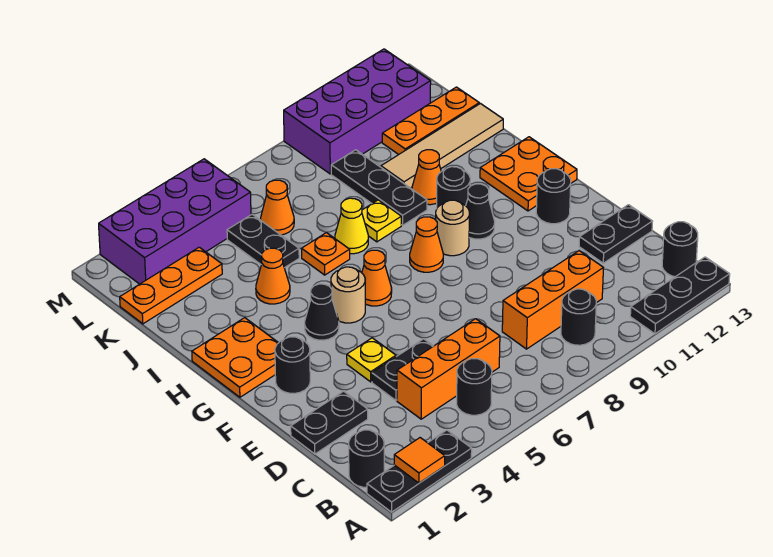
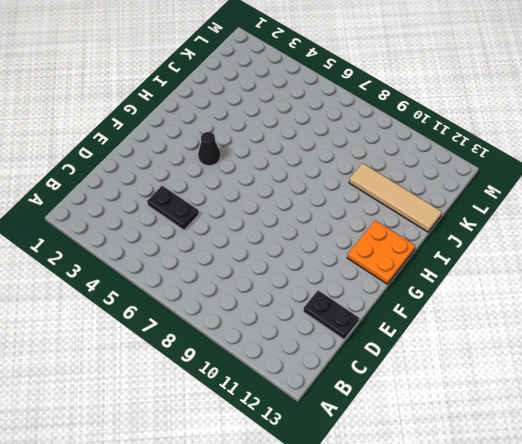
none -> black 1x3 plate [367,430,472,512]
none -> black 1x3 plate [630,257,730,334]
none -> black 1x1 round brick [349,430,384,487]
none -> black 1x1 round brick [457,359,492,415]

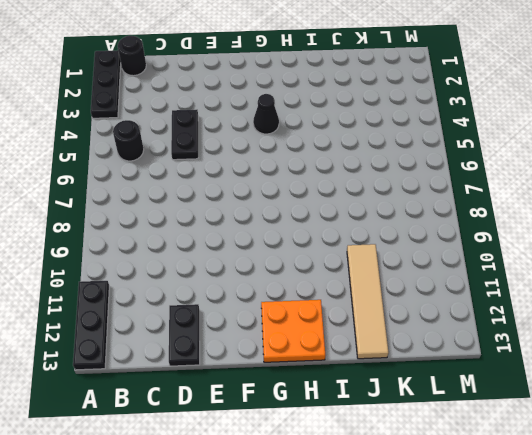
none -> black 1x1 round brick [561,289,596,345]
none -> black 1x1 round brick [662,222,698,277]
none -> orange 1x3 brick [397,319,500,419]
none -> orange 1x3 brick [502,251,603,349]

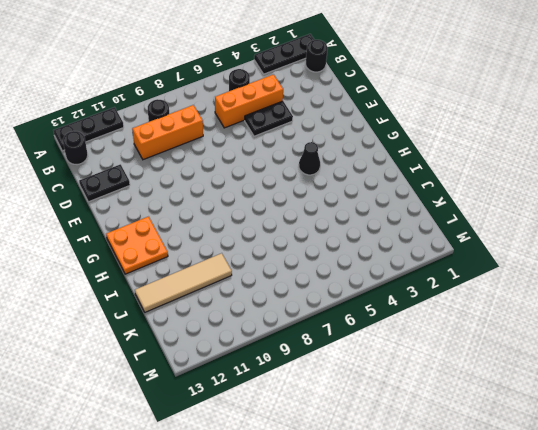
none -> black 1x2 plate [291,391,368,454]
none -> yellow 1x1 plate [347,338,396,382]
none -> black 1x1 round brick [275,337,310,393]
none -> black 1x1 round brick [536,169,571,224]

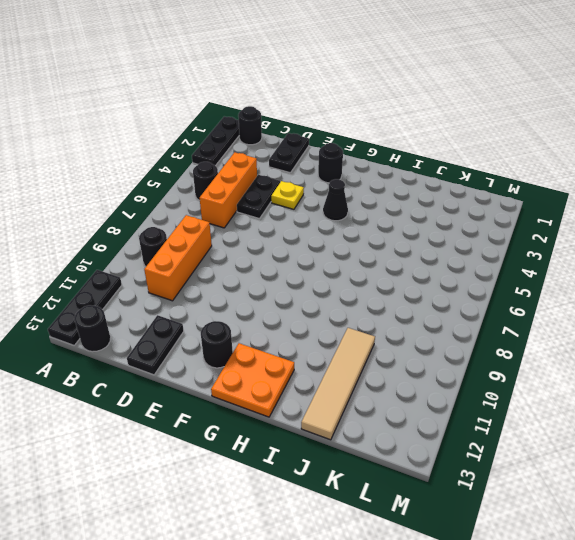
none -> orange 2x2 plate [192,318,278,397]
none -> tan 1x1 round brick [331,267,365,323]
none -> orange 1x1 cone [362,250,392,306]
none -> orange 1x1 cone [410,217,443,272]

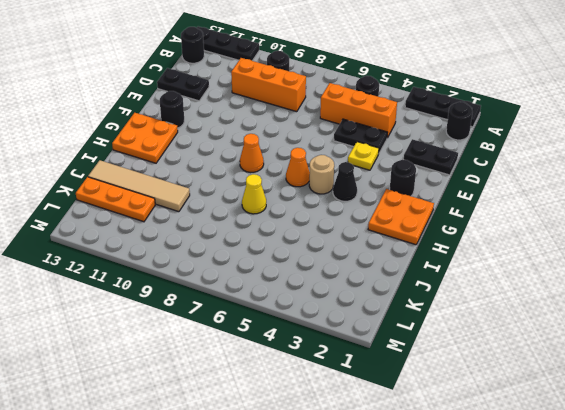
none -> tan 1x1 round brick [436,200,469,256]
none -> black 1x1 cone [466,184,495,239]
none -> black 1x1 round brick [437,167,470,208]
none -> orange 1x1 cone [256,248,290,304]

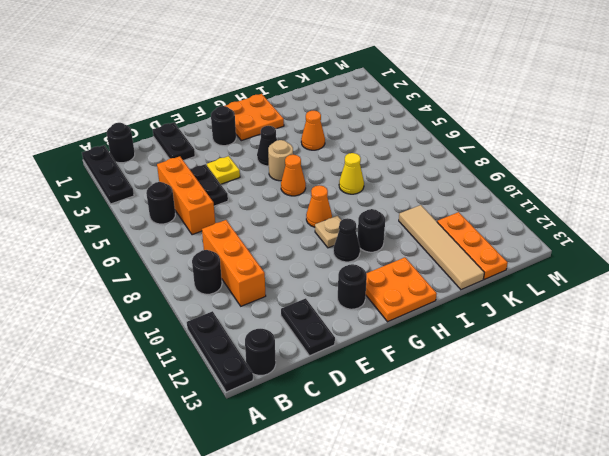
tan 1x1 plate [315,216,341,248] -> tan 1x1 round brick [436,200,469,256]
none -> orange 1x1 plate [301,233,350,275]
none -> yellow 1x1 plate [362,200,401,242]
none -> black 1x3 plate [331,150,427,225]
none -> orange 1x1 cone [412,150,441,205]

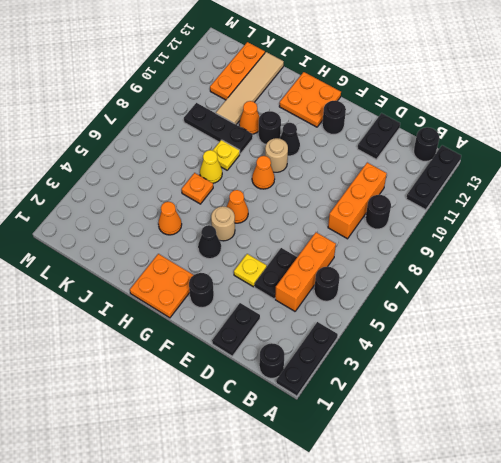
none -> black 1x2 plate [227,214,299,268]
none -> orange 1x3 plate [120,247,222,324]
none -> orange 1x1 cone [261,180,294,235]
none -> purple 2x4 brick [99,159,251,284]

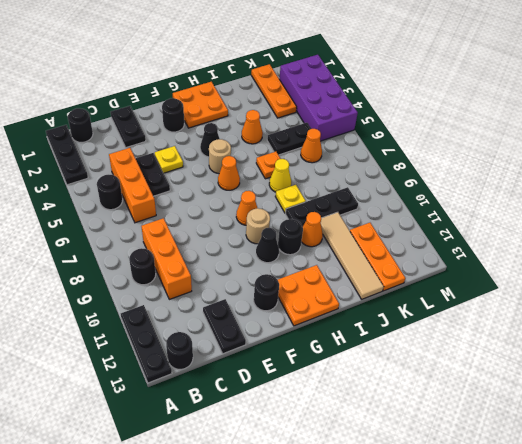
none -> purple 2x4 brick [284,49,431,174]
none -> orange 1x1 tile [394,438,445,483]

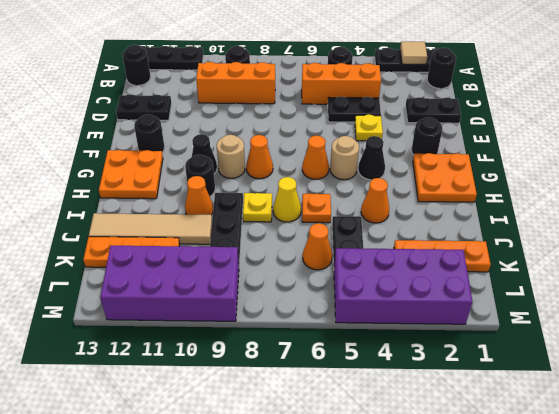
tan 1x1 tile [400,42,427,64] -> orange 1x1 tile [394,438,445,483]

